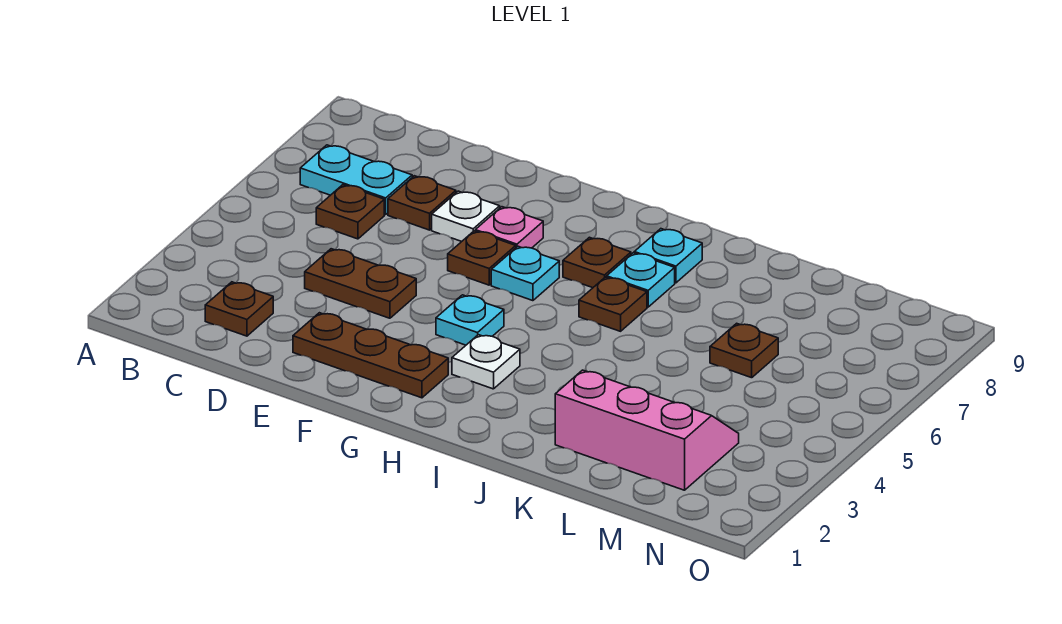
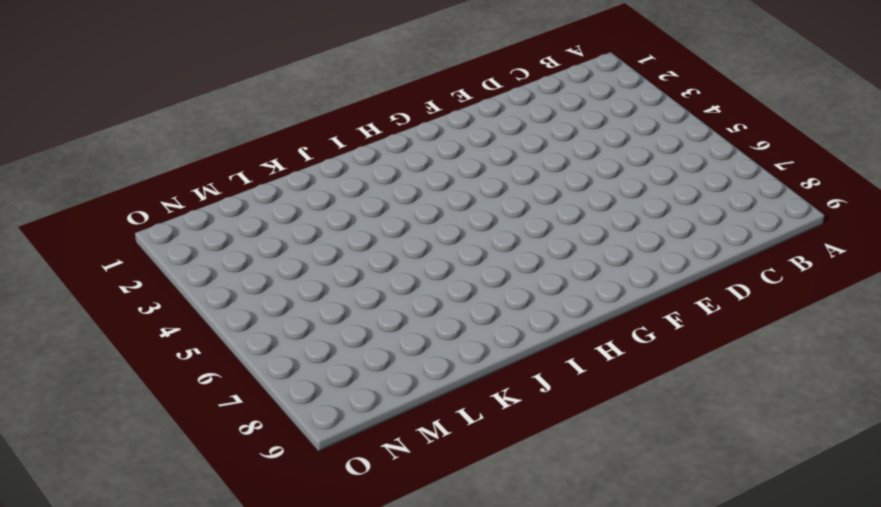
none -> cyan 1x2 plate [300,145,412,215]
none -> brown 1x1 plate [205,282,273,336]
none -> brown 1x1 plate [316,185,384,239]

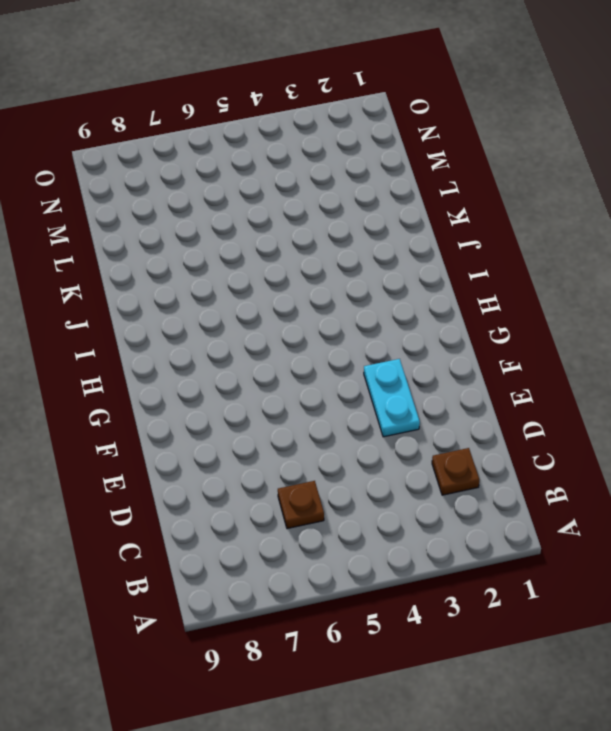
cyan 1x2 plate [364,359,420,437] -> cyan 1x2 plate moved to [300,145,412,215]
none -> brown 1x2 plate [305,249,416,318]
none -> brown 1x1 plate [388,176,456,230]
none -> brown 1x3 plate [293,313,448,398]

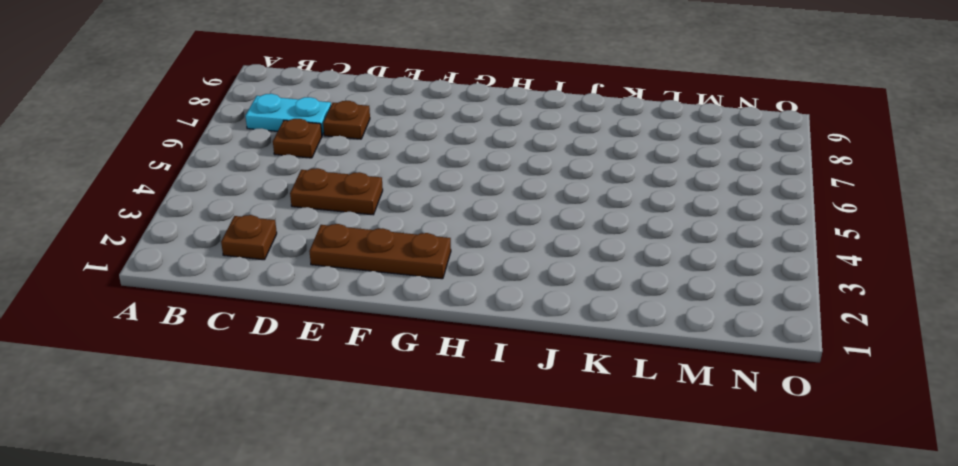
none -> white 1x1 plate [432,191,500,242]
none -> brown 1x1 plate [448,231,516,285]
none -> pink 1x1 plate [475,207,543,248]

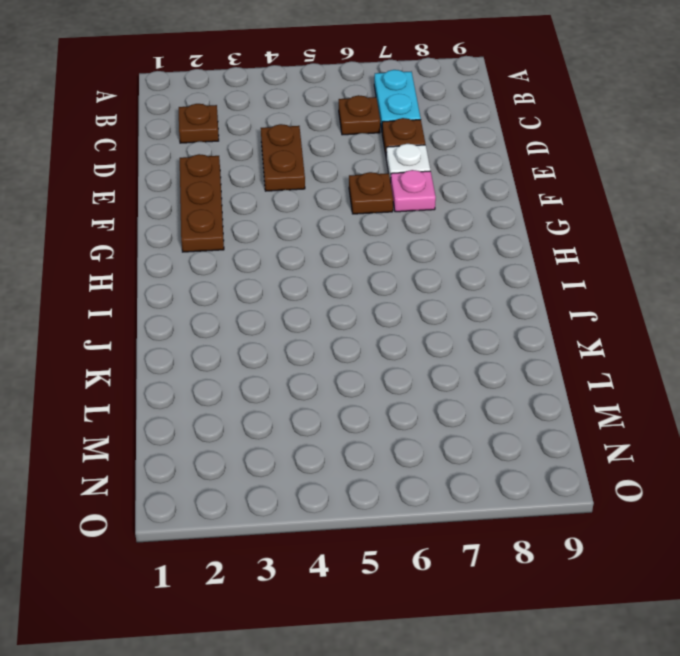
none -> cyan 1x1 plate [436,295,504,345]
none -> cyan 1x1 plate [491,246,559,301]
none -> white 1x1 plate [452,335,520,389]

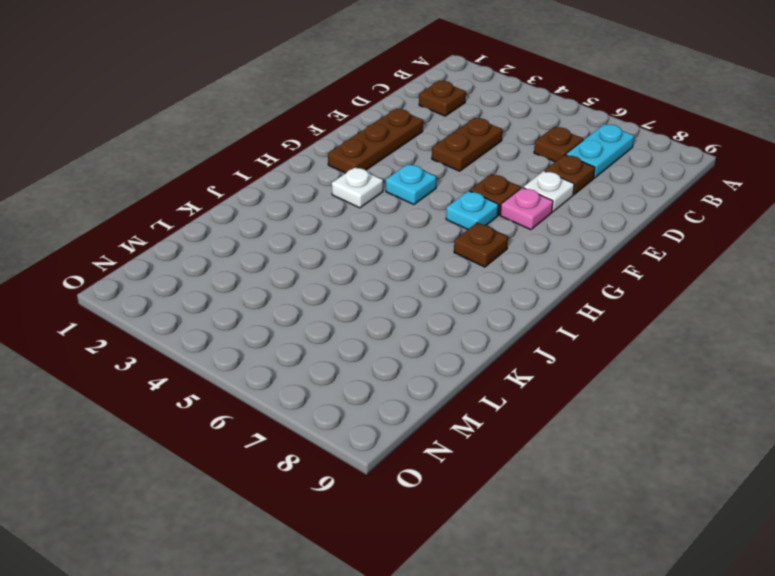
none -> brown 1x1 plate [579,277,647,331]
none -> cyan 1x1 plate [607,253,675,307]
none -> cyan 1x1 plate [634,229,702,283]

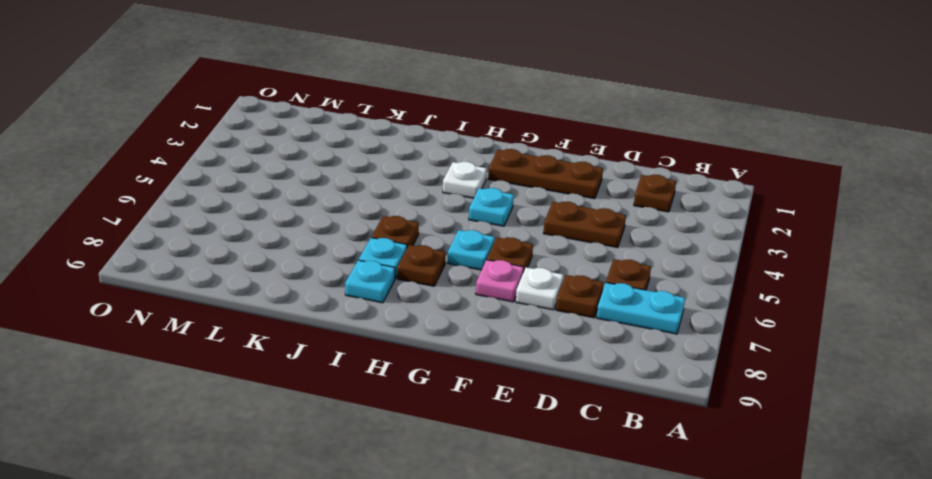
none -> pink 2x3 slope [555,370,739,490]
none -> brown 1x1 plate [710,323,778,378]

